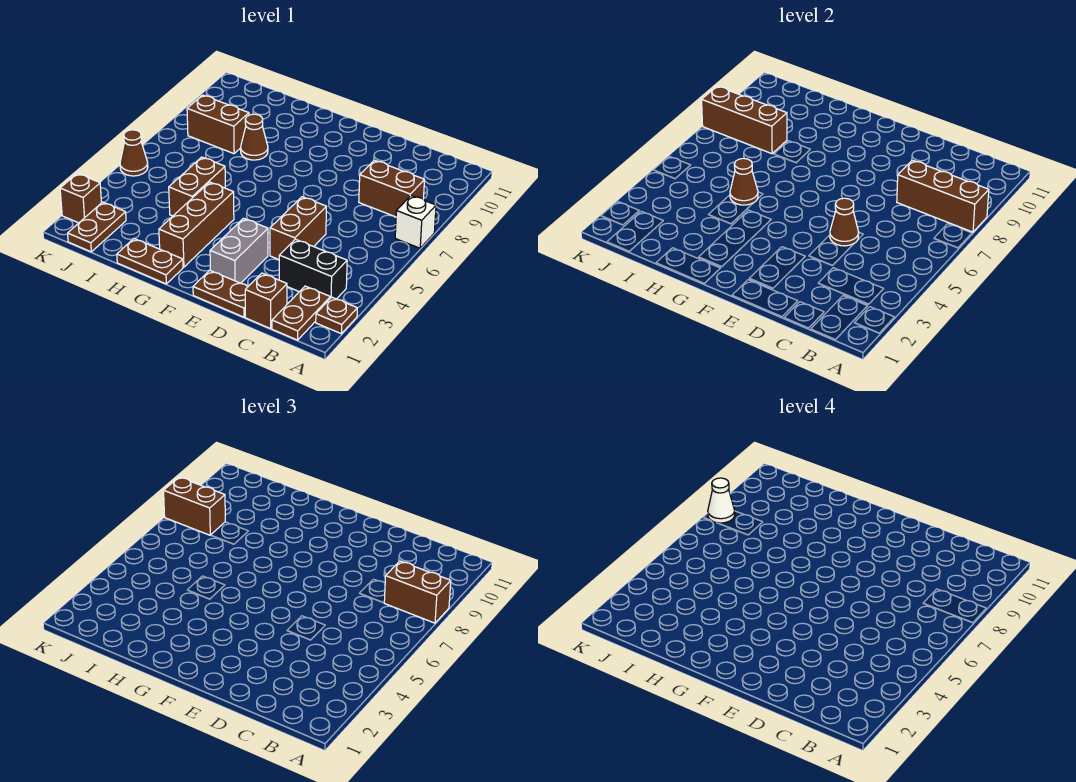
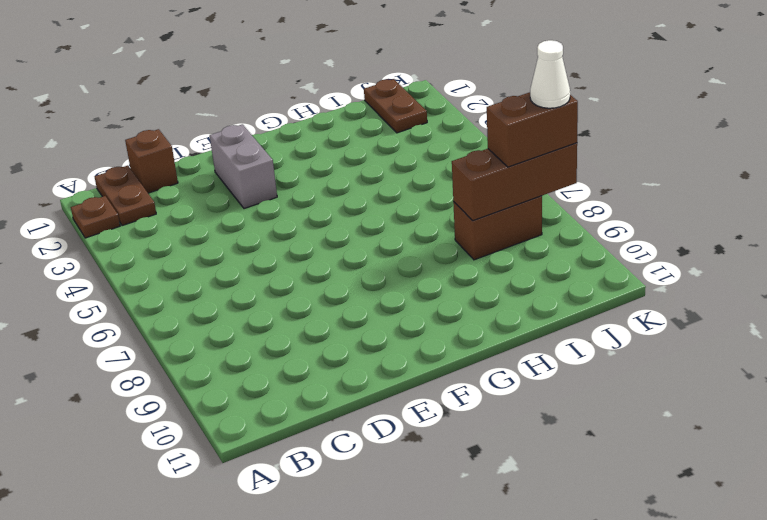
none -> white 1x1 brick [395,196,436,248]
none -> black 1x2 brick [279,239,347,299]
none -> brown 1x2 brick [359,160,425,217]

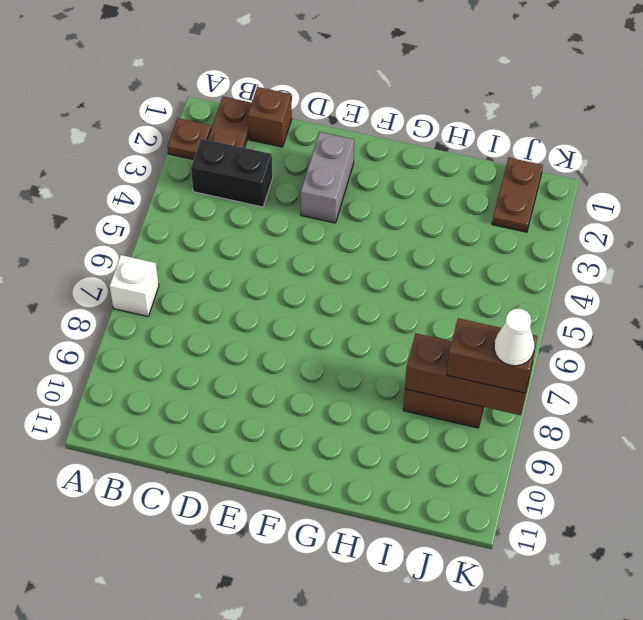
none -> brown 1x2 brick [359,160,425,217]
none -> brown 1x2 plate [193,270,248,317]
none -> brown 1x2 brick [270,197,326,260]

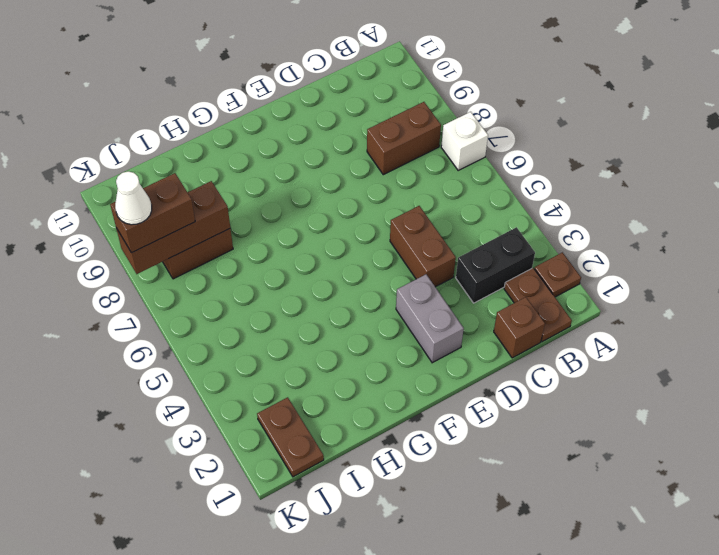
none -> brown 1x2 plate [193,270,248,317]
none -> brown 1x2 plate [117,239,183,284]
none -> brown 1x3 brick [159,182,234,267]

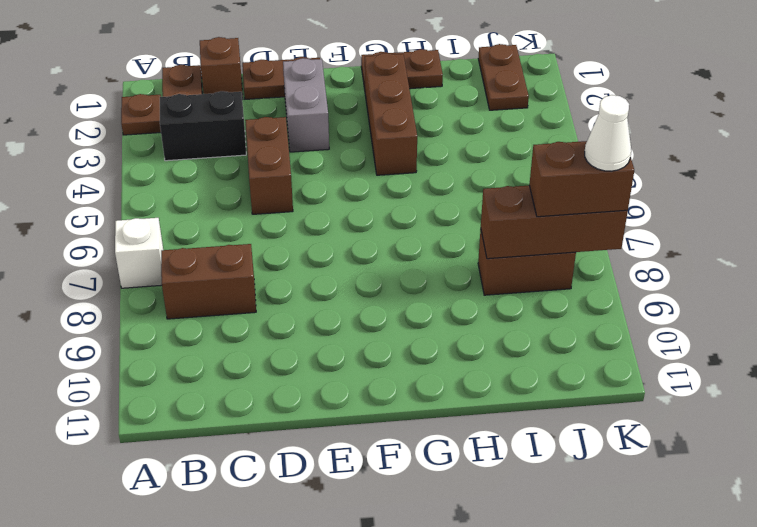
none -> brown 1x2 brick [169,157,225,216]
none -> brown 1x1 cone [241,114,268,160]
none -> brown 1x1 brick [60,173,101,223]

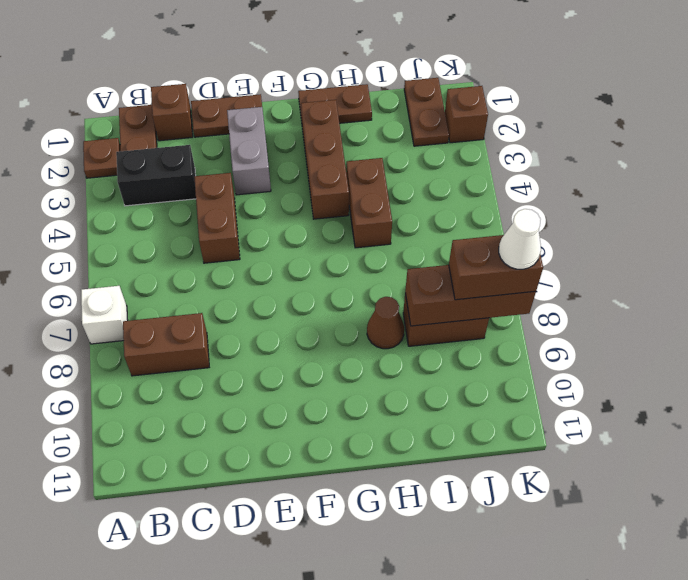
none -> brown 1x1 cone [120,130,148,176]
none -> brown 1x3 brick [897,160,989,232]
none -> brown 1x1 cone [830,198,859,246]

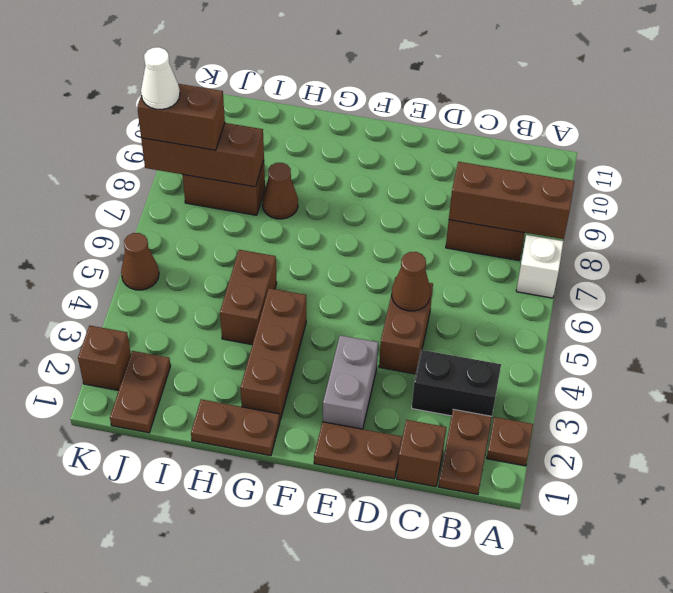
none -> brown 1x1 cone [730,158,758,205]
none -> brown 1x2 brick [384,561,451,623]

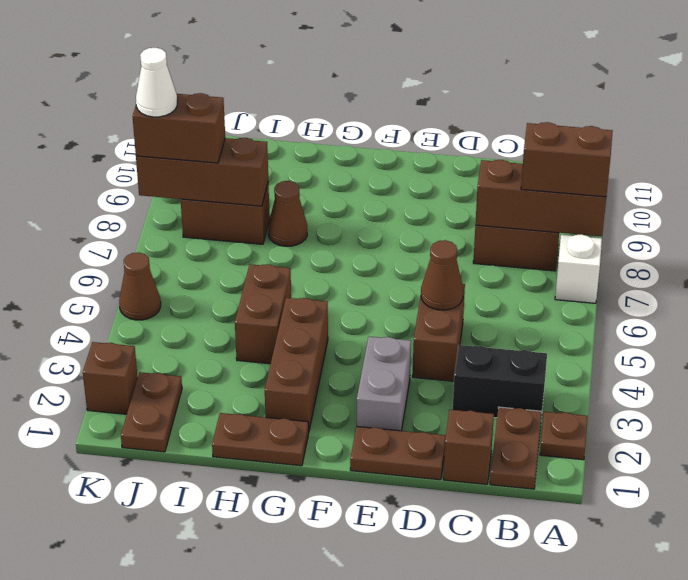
none -> brown 1x1 cone [730,158,758,205]

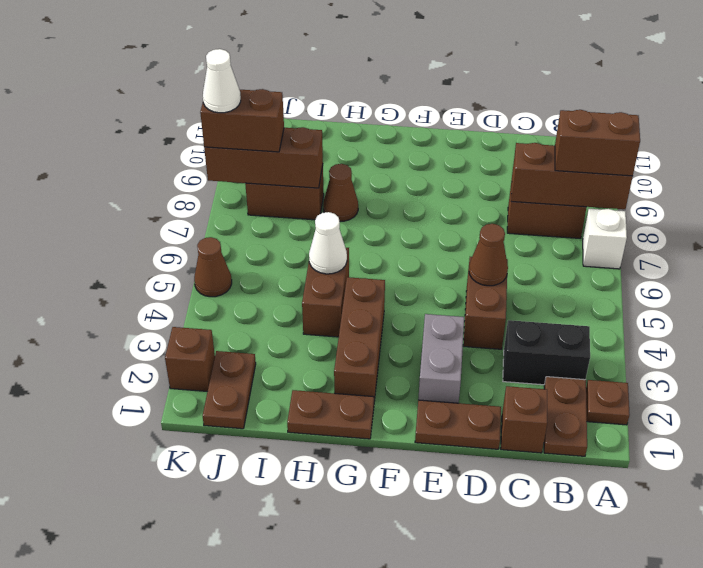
white 1x1 cone [309,212,347,274] -> brown 1x1 cone [730,158,758,205]

